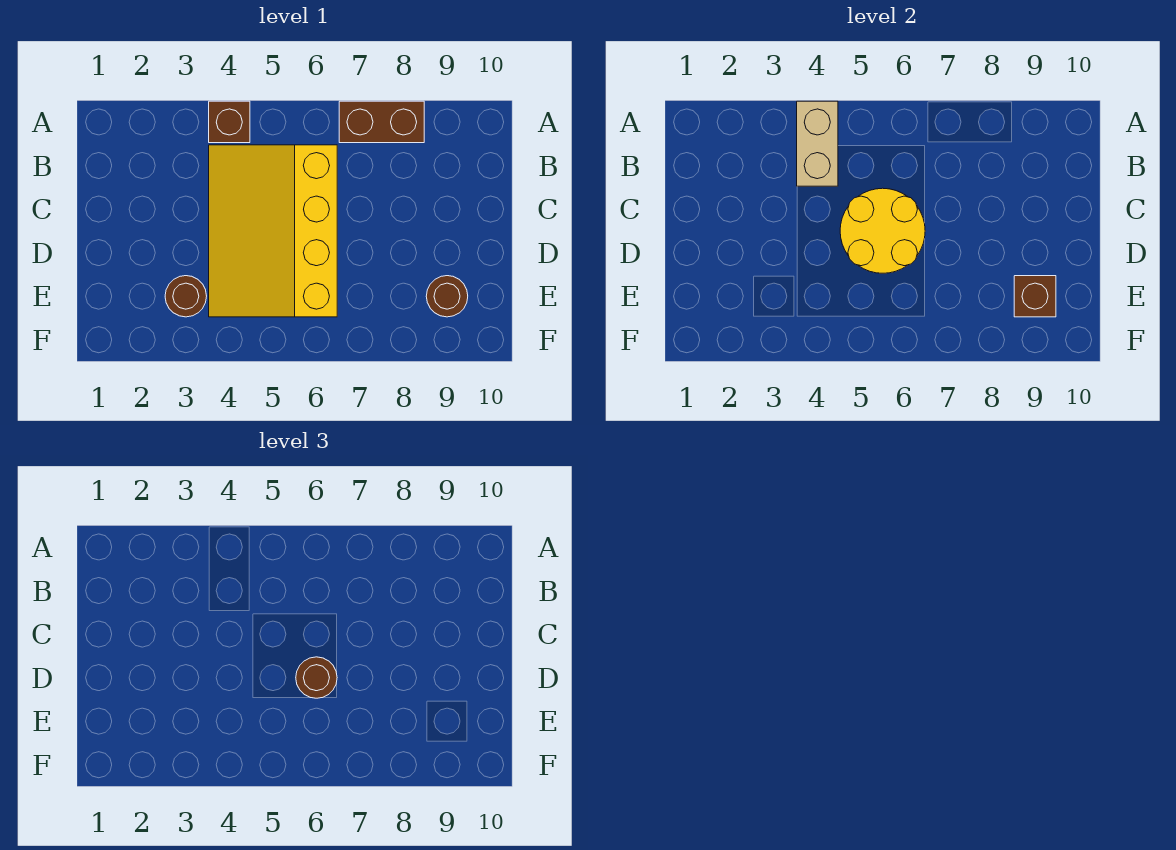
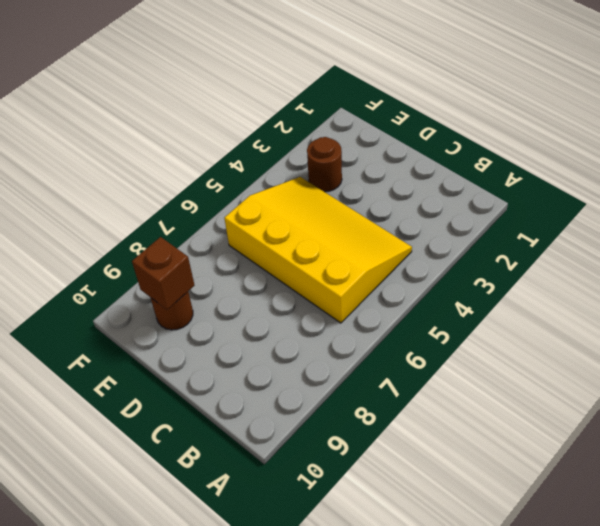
none -> brown 1x1 brick [209,101,250,143]
none -> brown 1x2 brick [339,101,424,143]

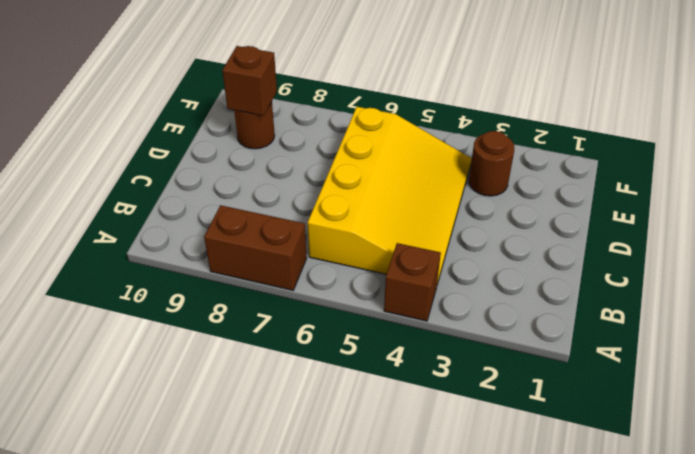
none -> tan 1x2 brick [797,101,838,186]
none -> yellow 2x2 round brick [840,188,925,273]

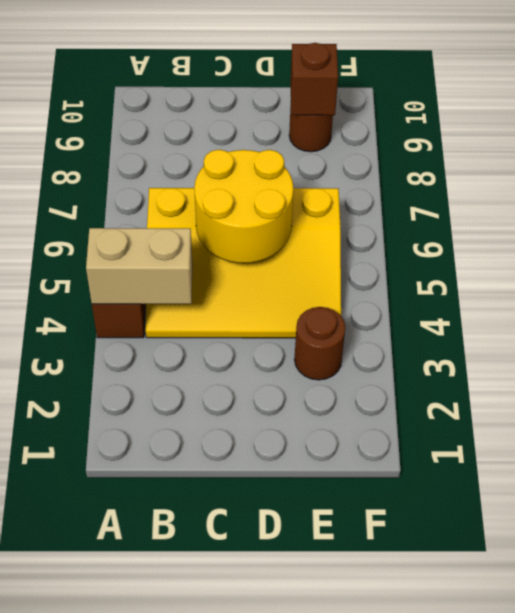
none -> brown 1x2 brick [339,101,424,143]
none -> brown 1x1 round brick [296,657,337,698]

